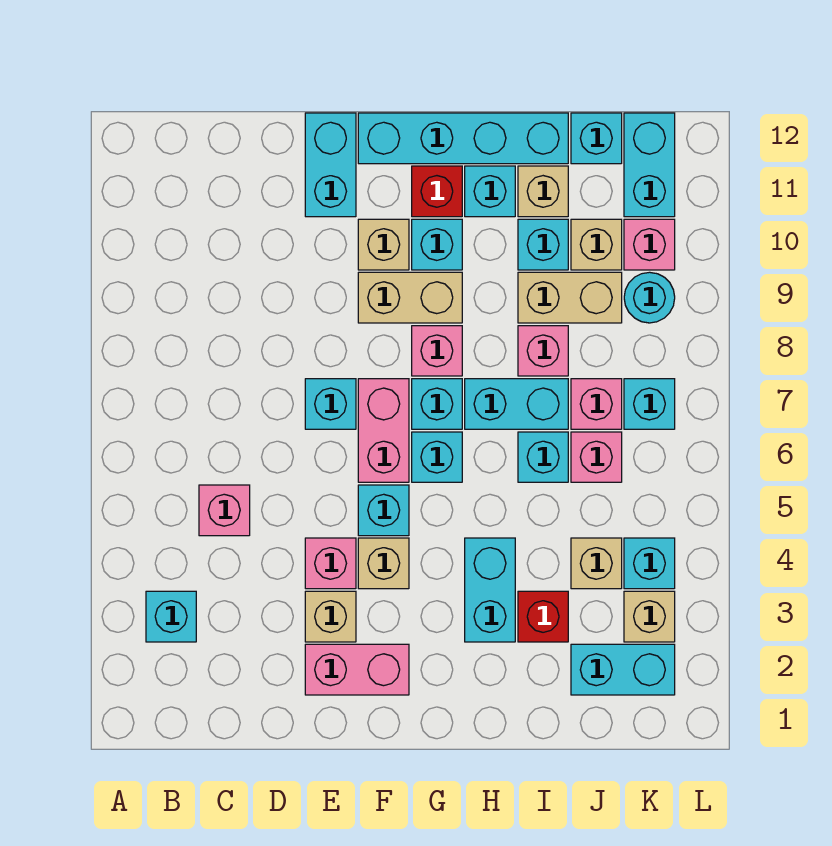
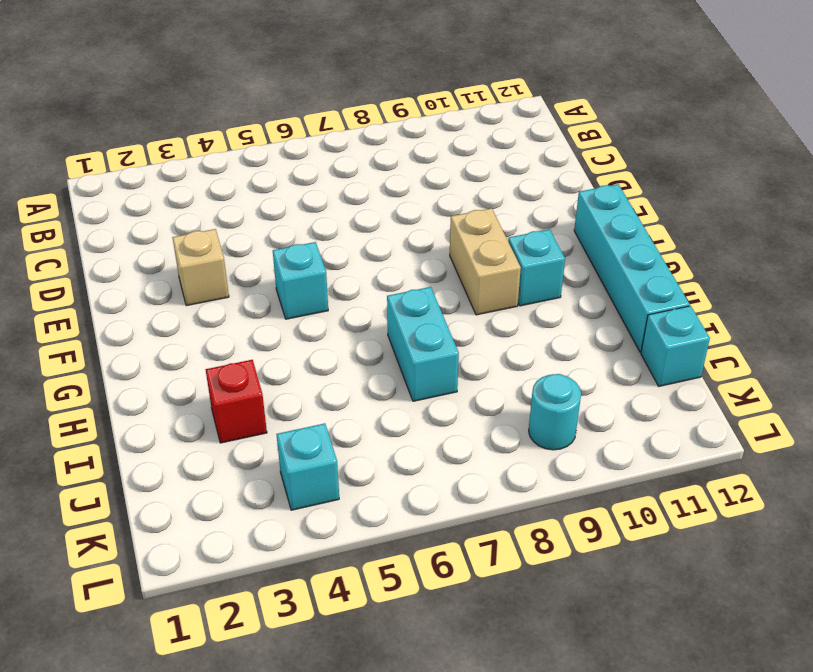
none -> cyan 1x1 brick [146,591,196,642]
none -> pink 1x1 brick [199,485,250,536]
none -> pink 1x2 brick [305,644,409,695]
none -> pink 1x1 brick [305,538,356,589]

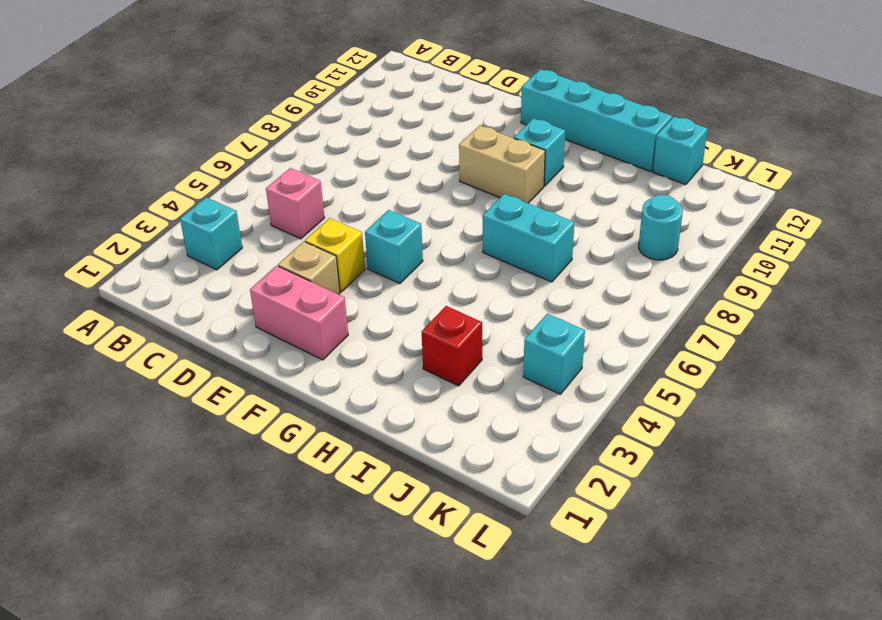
yellow 1x1 brick [305,218,365,292] -> pink 1x1 brick [305,538,356,589]
none -> cyan 1x1 brick [305,379,356,429]
none -> cyan 1x2 brick [305,113,356,217]
none -> tan 1x1 brick [358,538,409,589]
none -> pink 1x2 brick [358,379,409,482]

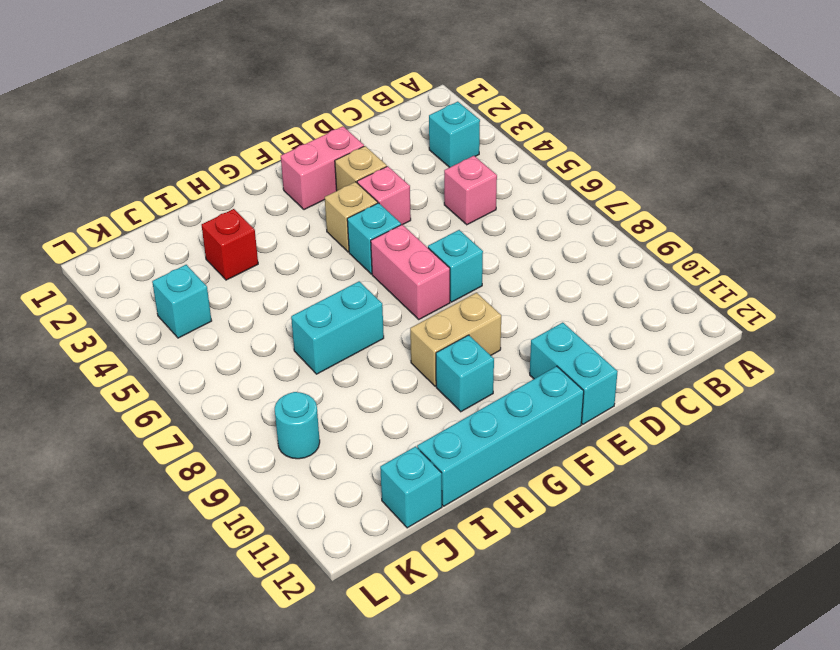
none -> tan 1x1 brick [358,219,409,270]
none -> cyan 1x1 brick [412,432,462,482]
none -> cyan 1x1 brick [412,379,462,429]
none -> pink 1x1 brick [412,326,462,376]

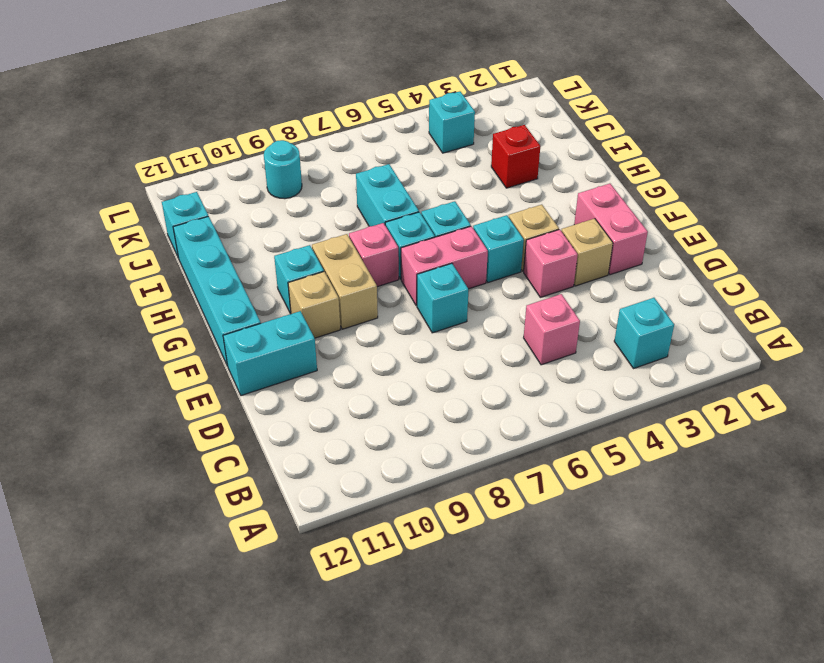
none -> red 1x1 brick [412,166,462,217]
none -> cyan 1x2 brick [465,538,515,642]
none -> cyan 1x1 brick [465,166,515,217]
none -> cyan 1x1 brick [518,432,568,482]

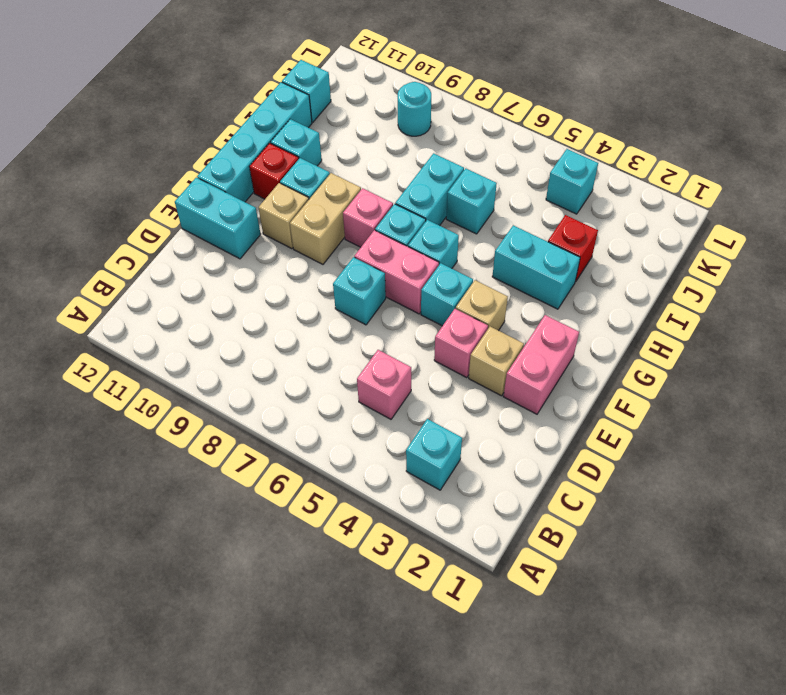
none -> pink 1x1 brick [518,326,568,376]
none -> tan 1x2 brick [518,272,622,323]
none -> cyan 1x1 brick [518,219,568,270]
none -> tan 1x1 brick [518,166,568,217]

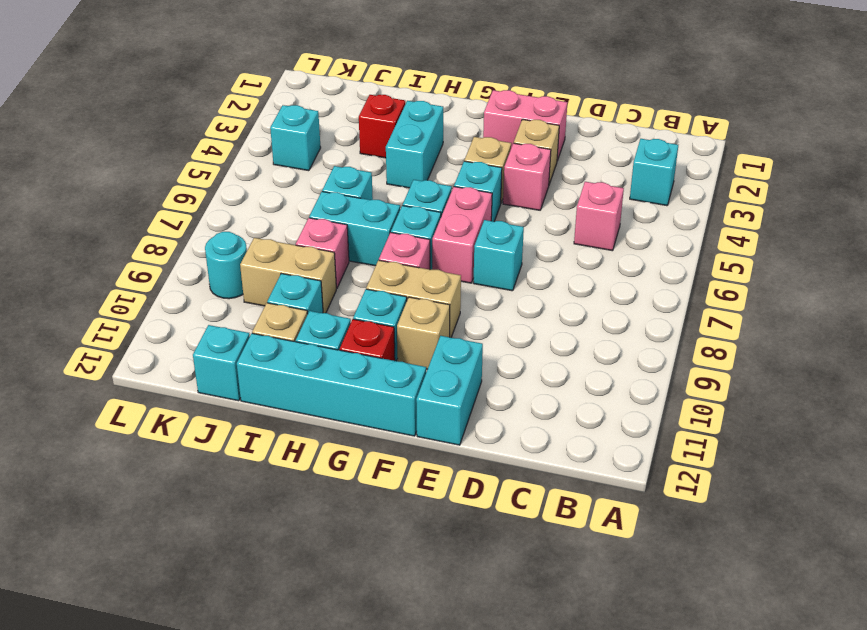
none -> cyan 1x2 brick [571,644,675,695]
none -> tan 1x1 brick [571,538,622,589]
none -> pink 1x1 brick [571,432,622,482]
none -> pink 1x1 brick [571,379,622,429]

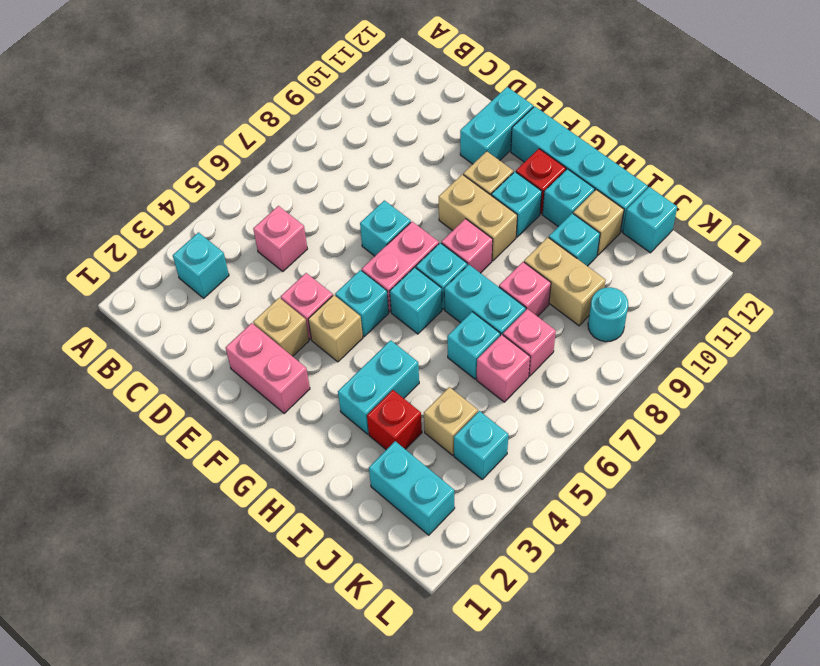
none -> tan 1x1 brick [571,219,622,270]
none -> tan 1x1 brick [624,591,675,642]
none -> cyan 1x1 brick [624,379,675,429]
none -> pink 1x1 brick [624,219,675,270]

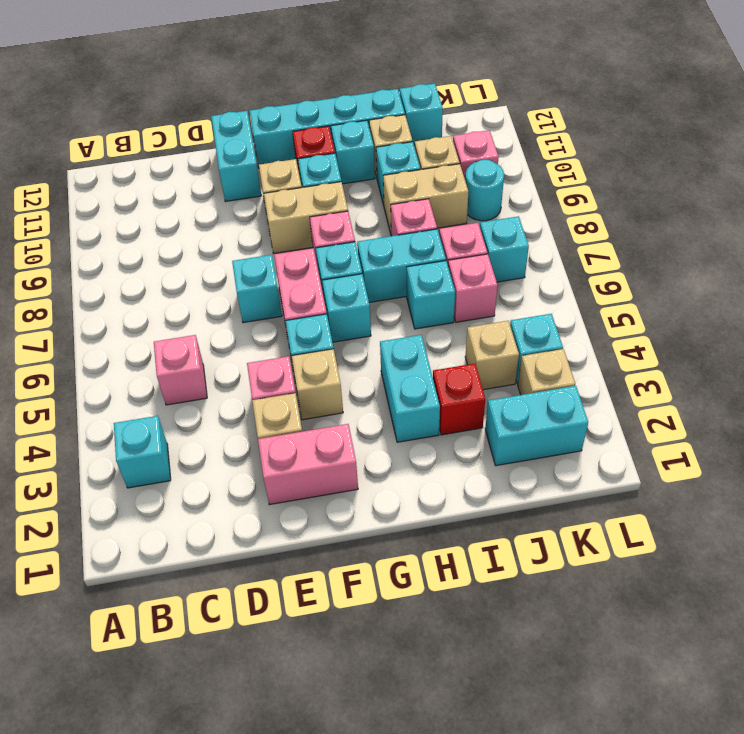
none -> cyan 1x2 brick [624,113,675,217]

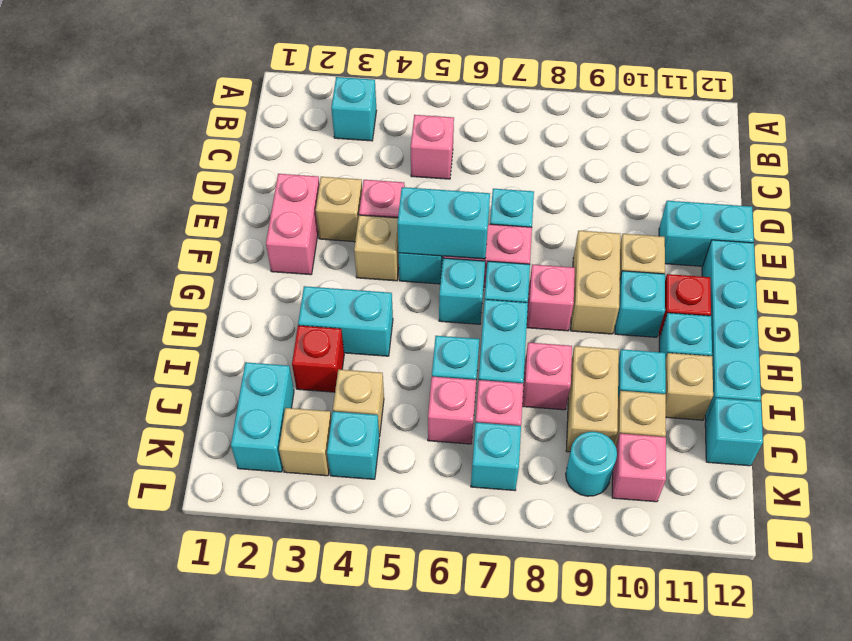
cyan 1x2 brick [398,187,490,259] -> cyan 1x2 brick moved to [624,113,675,217]

